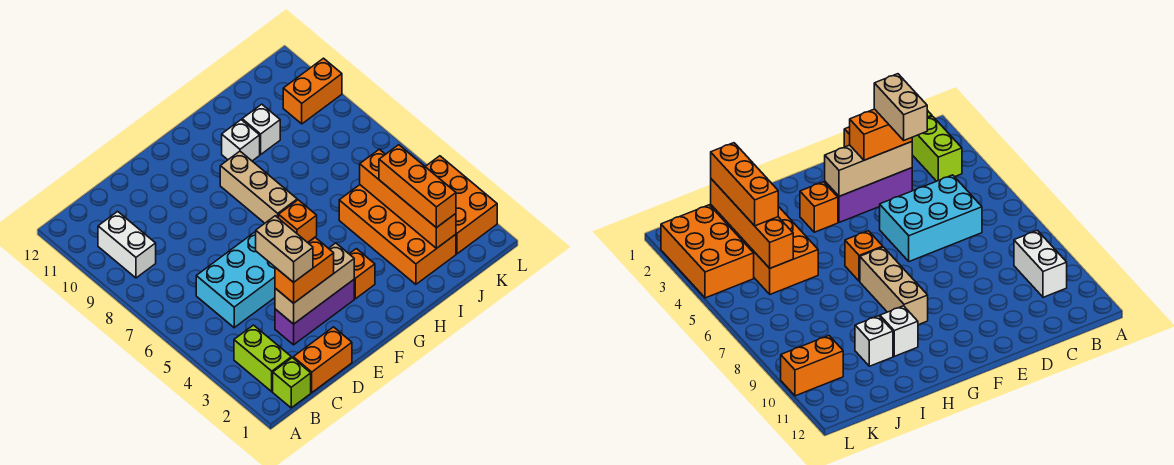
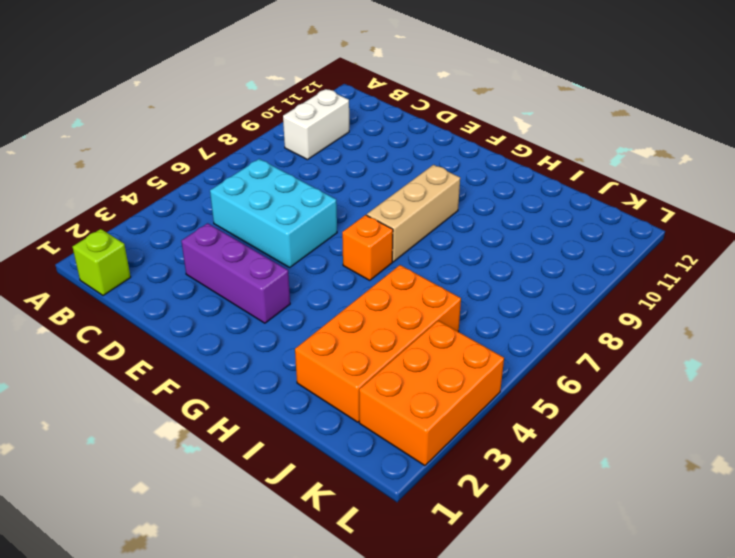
none -> lime 1x2 brick [234,325,291,392]
none -> orange 1x2 brick [293,327,352,392]
none -> orange 1x1 brick [350,249,375,299]

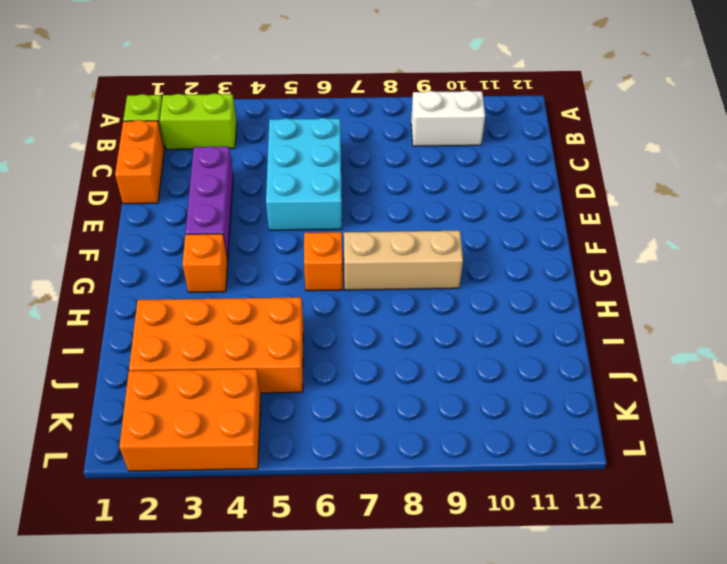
none -> white 1x1 brick [222,120,260,161]
none -> white 1x1 brick [242,104,280,154]
none -> orange 1x2 brick [283,58,342,124]

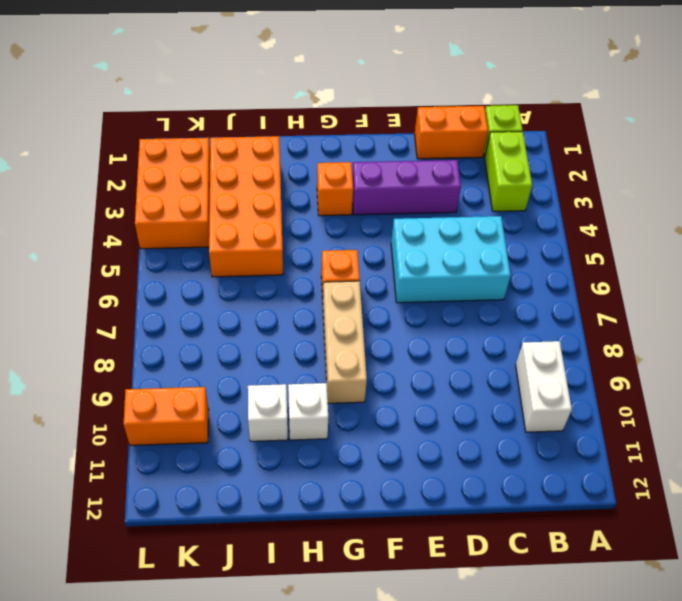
none -> tan 1x3 brick [275,243,354,324]
none -> orange 1x4 brick [360,149,456,249]
none -> orange 1x2 brick [275,238,334,303]

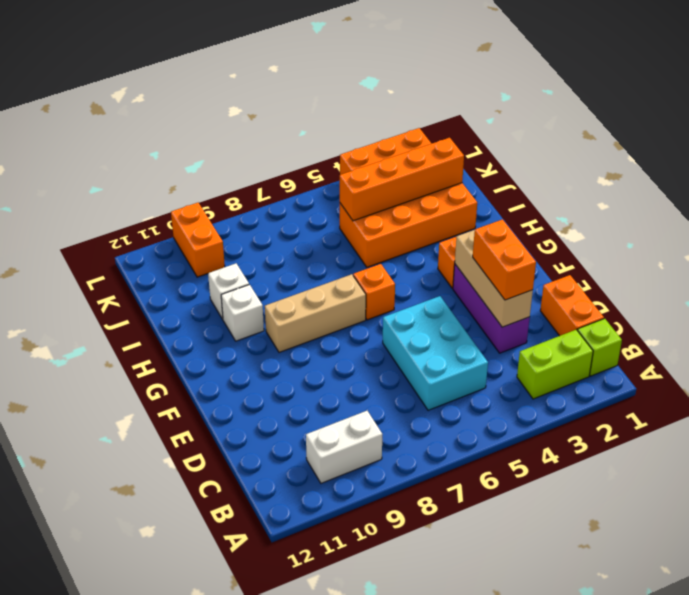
none -> orange 1x3 brick [379,145,456,228]
none -> tan 1x2 brick [256,216,313,282]

